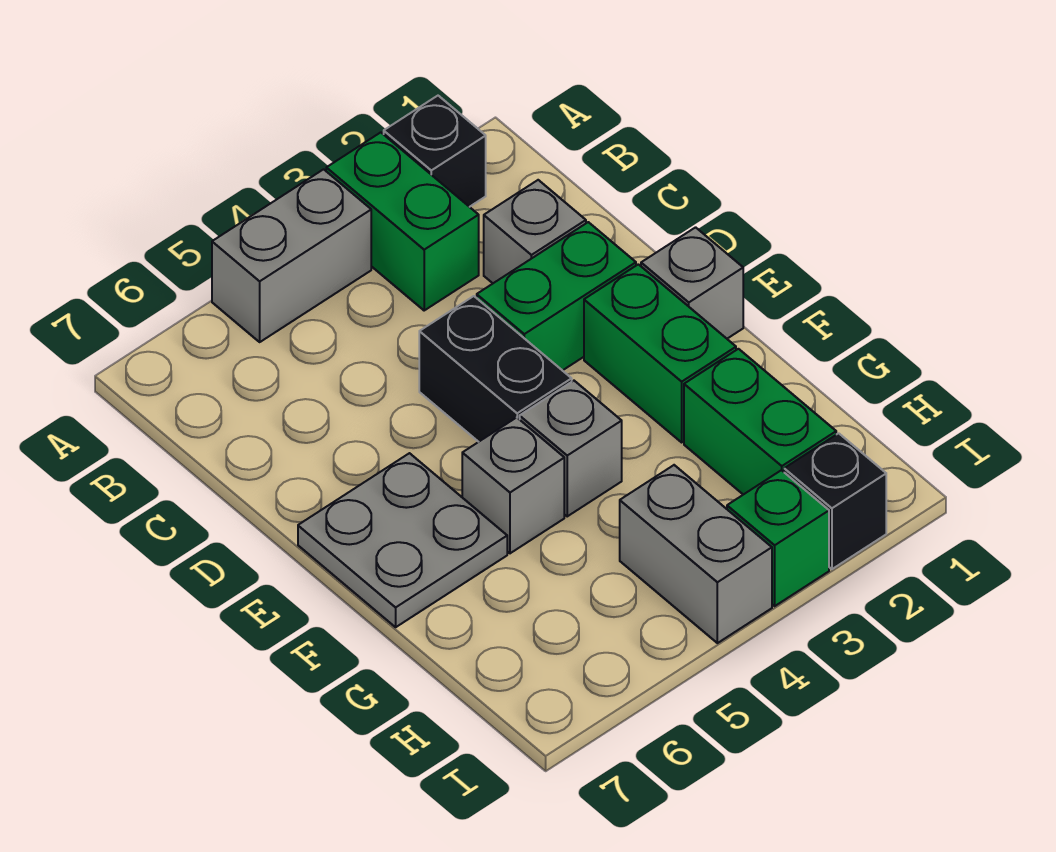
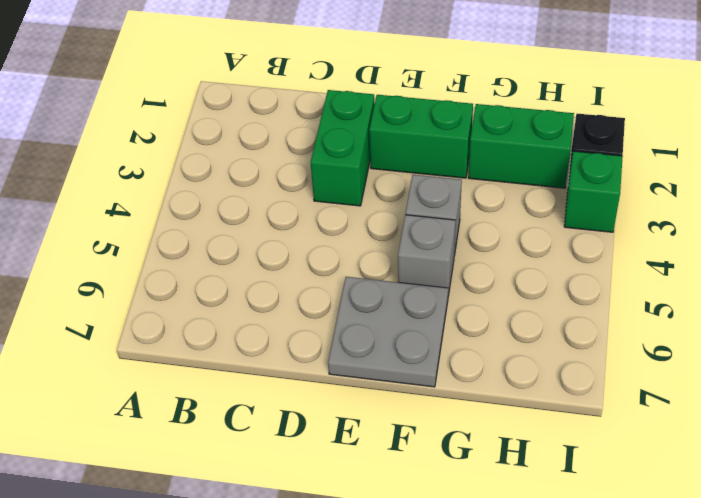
none -> black 1x1 brick [384,96,486,207]
none -> green 1x2 brick [326,132,479,310]
none -> grey 1x2 brick [212,169,371,342]

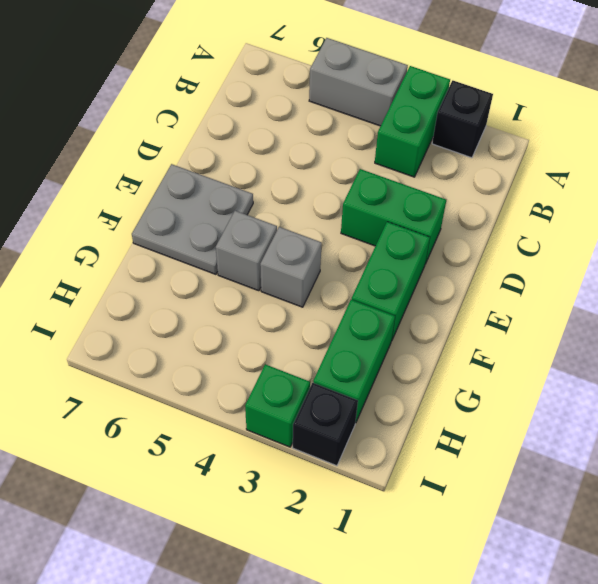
none -> grey 1x1 brick [484,180,586,283]
none -> black 1x2 brick [419,296,572,442]
none -> grey 1x1 brick [641,227,743,339]

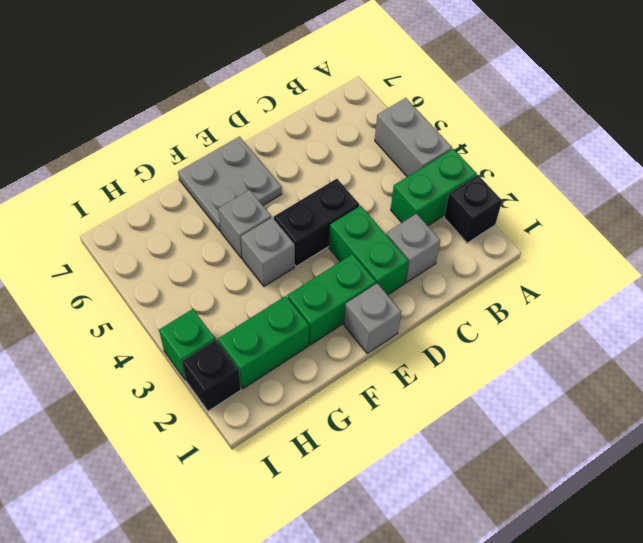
none -> grey 1x2 brick [620,465,772,643]

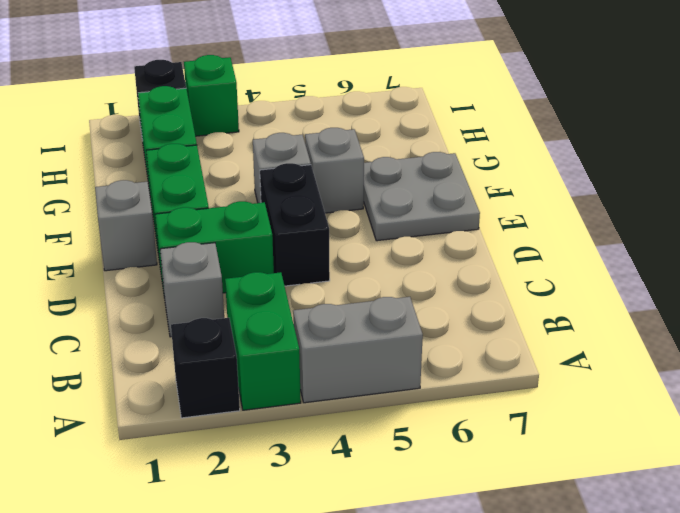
none -> grey 1x2 brick [620,465,772,643]

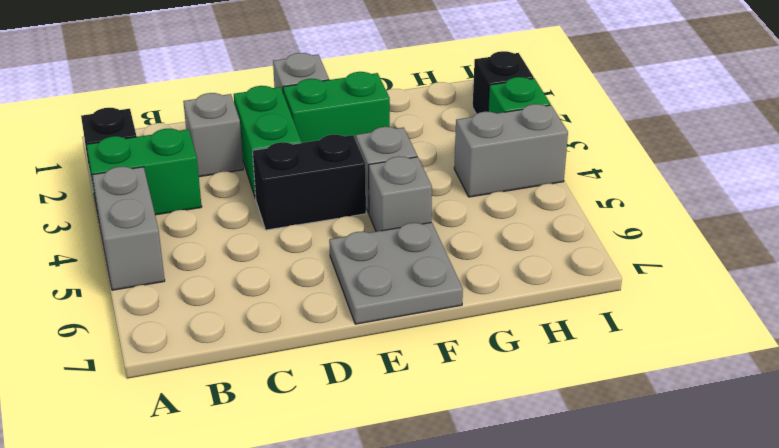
none -> green 1x2 brick [684,349,836,495]

